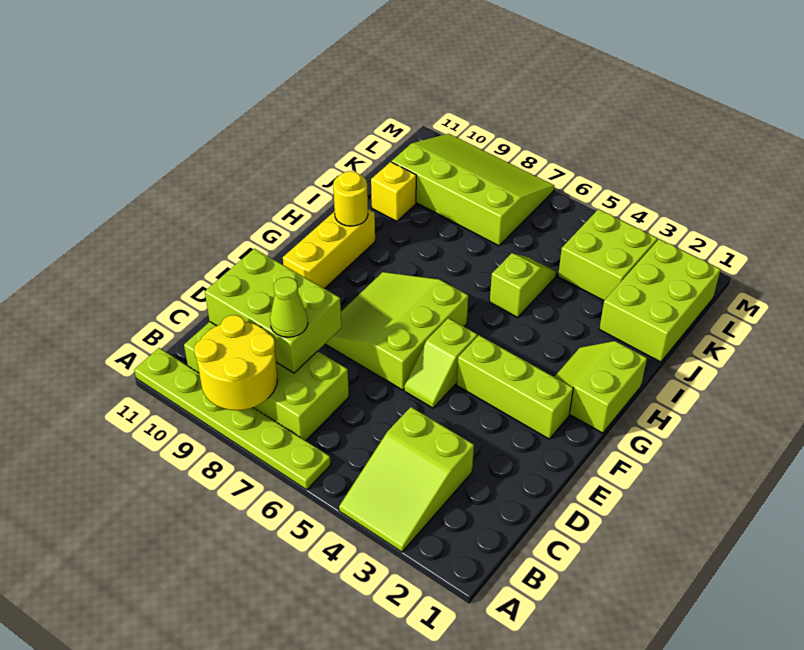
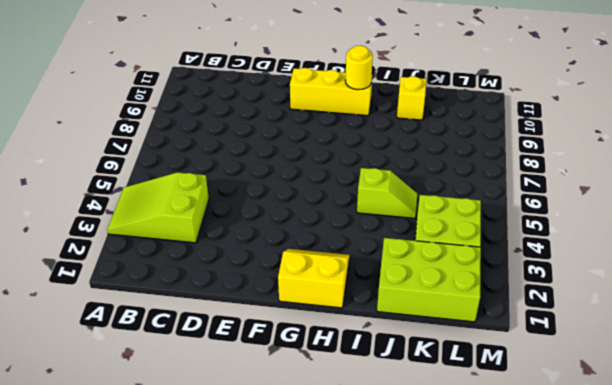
yellow 2x2 slope [278,249,349,308] -> lime 2x2 slope [554,341,647,433]
none -> lime 1x6 plate [134,348,331,490]
none -> lime 2x4 brick [184,322,349,441]
none -> lime 1x2 slope [404,318,477,408]

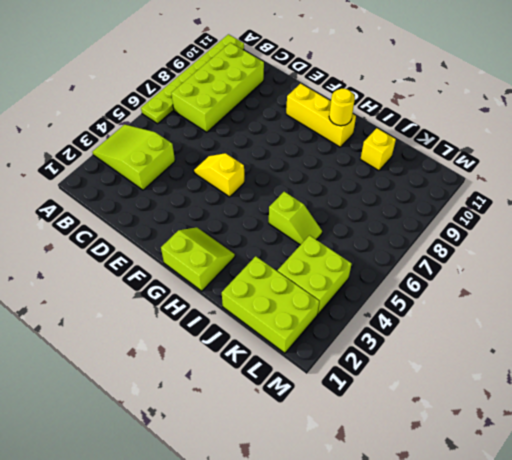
yellow 1x2 slope [194,153,244,197] -> lime 1x2 slope [404,318,477,408]
none -> lime 3x3 slope [325,272,468,390]
none -> lime 1x3 brick [457,335,573,439]
none -> lime 3x4 slope [392,134,554,246]

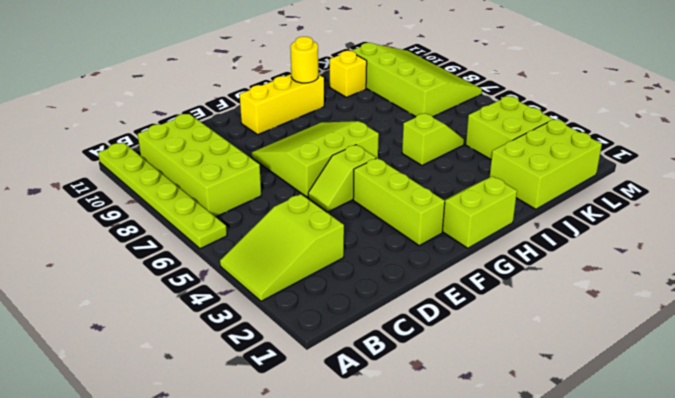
none -> yellow 2x2 round brick [194,315,277,410]
none -> lime 2x3 brick [205,249,342,373]
none -> lime 1x1 cone [270,277,308,337]

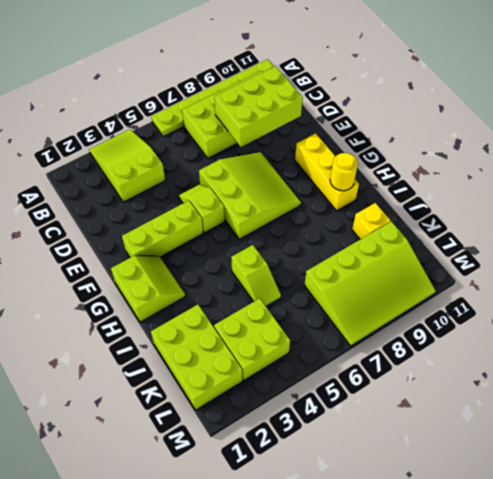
none -> yellow 2x2 round brick [194,315,277,410]
none -> lime 1x1 cone [270,277,308,337]

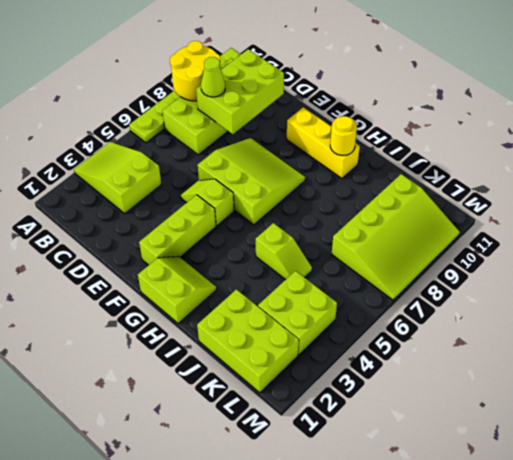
none -> yellow 1x1 brick [371,162,416,221]

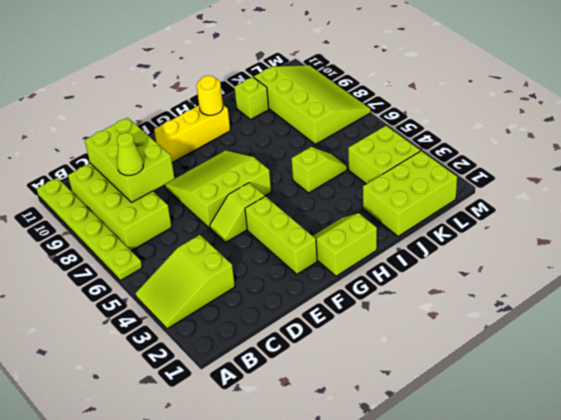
lime 1x1 brick [235,77,269,119] -> yellow 1x1 brick [371,162,416,221]
none -> yellow 2x2 round brick [194,315,277,410]

